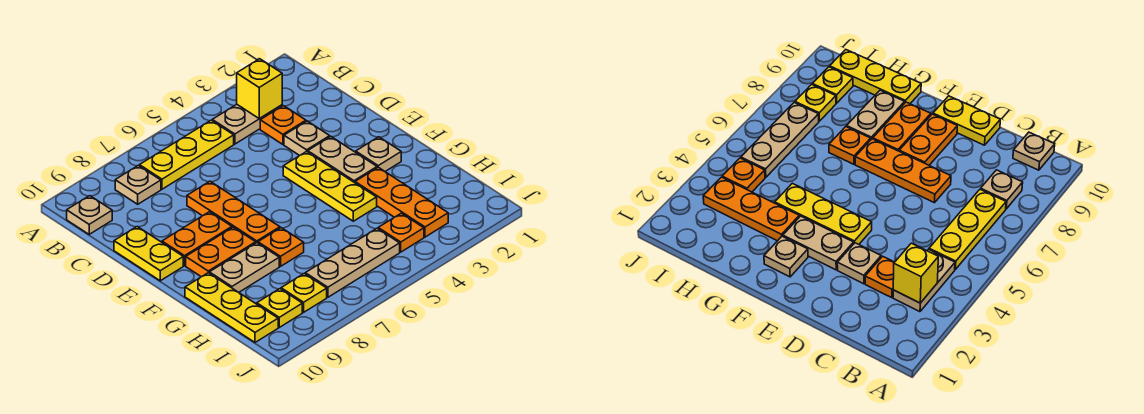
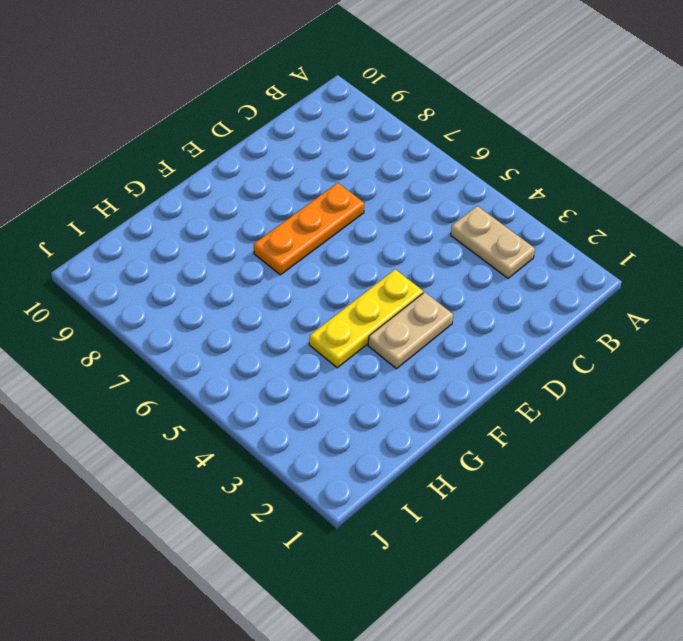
none -> yellow 1x3 plate [139,120,234,189]
none -> tan 1x1 plate [115,165,161,204]
none -> tan 1x1 plate [67,196,112,234]

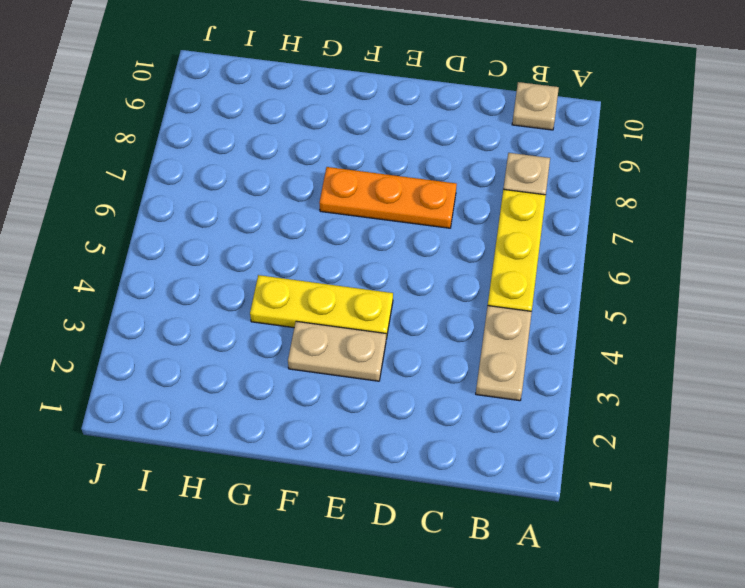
none -> orange 1x1 plate [260,106,306,144]
none -> tan 1x1 plate [284,121,330,156]
none -> yellow 1x2 plate [114,227,183,281]

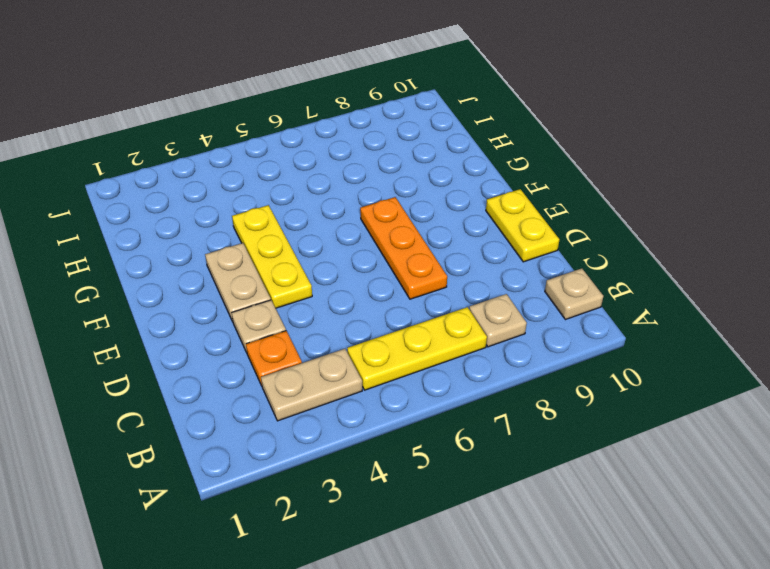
none -> orange 1x2 plate [162,212,232,266]
none -> tan 1x1 plate [356,137,401,171]
none -> orange 1x2 plate [186,227,256,277]

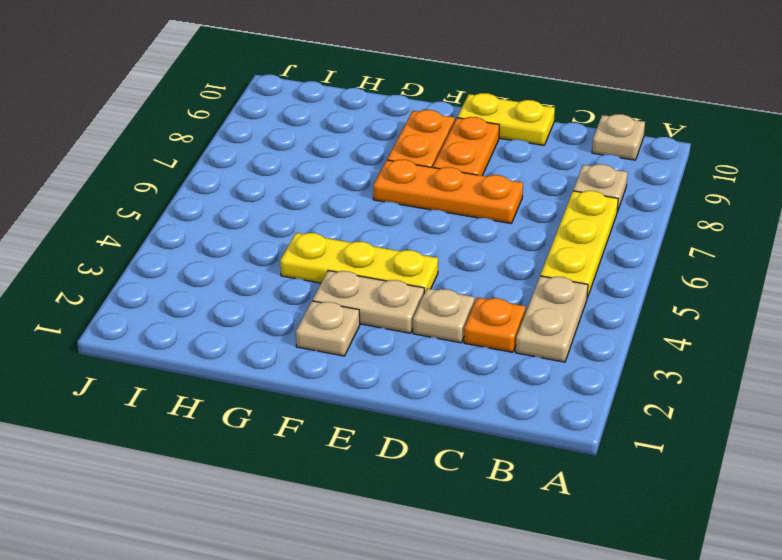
none -> orange 1x3 plate [355,167,448,237]
none -> orange 1x1 plate [258,228,304,266]
none -> tan 1x2 plate [209,243,279,292]

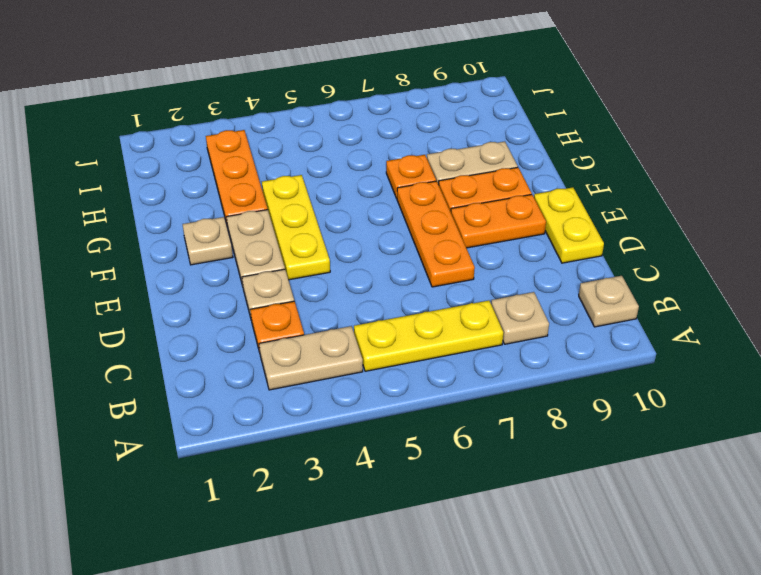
none -> yellow 1x3 plate [185,273,278,342]
none -> orange 1x1 plate [378,213,424,252]
none -> tan 1x3 plate [305,229,400,297]

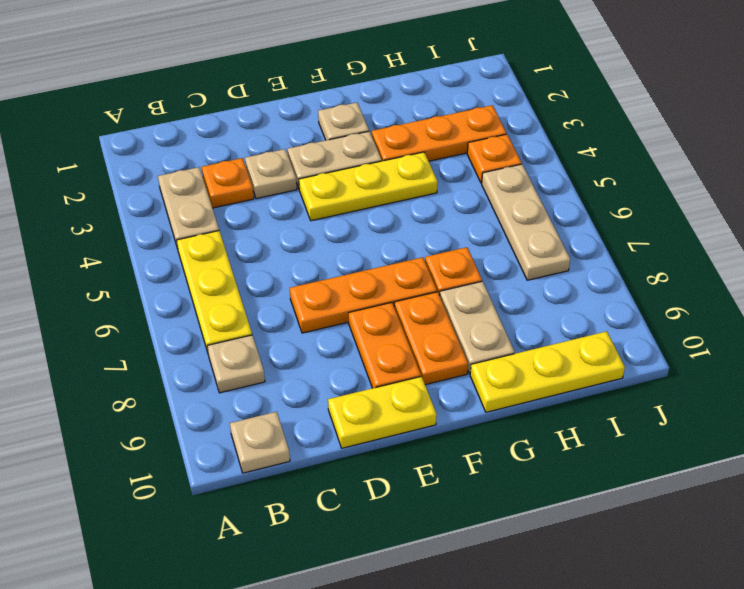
none -> yellow 1x1 plate [281,274,327,312]
none -> yellow 1x1 plate [257,289,302,327]
none -> yellow 1x1 brick [237,59,282,119]

